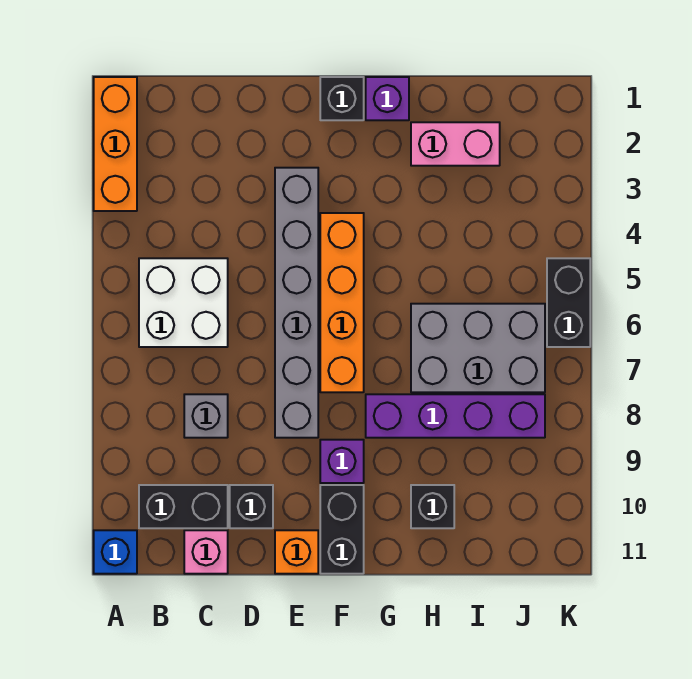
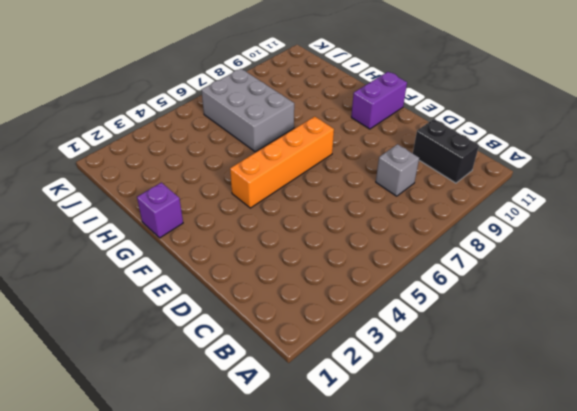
purple 1x2 brick [351,72,407,129] -> black 1x2 brick [320,485,364,574]
none -> orange 1x3 brick [94,77,137,211]
none -> blue 1x1 brick [94,530,137,574]
none -> white 2x2 brick [139,258,228,347]

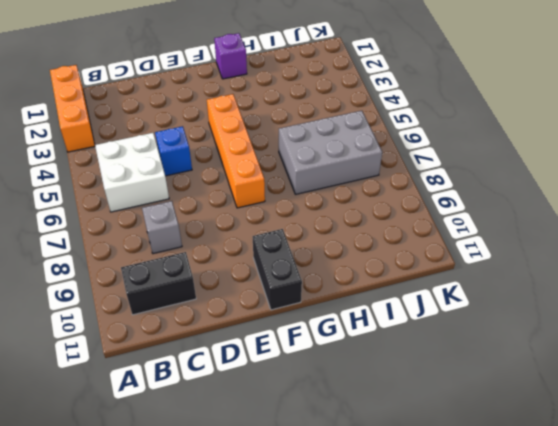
blue 1x1 brick [155,126,192,176] -> blue 1x1 brick moved to [94,530,137,574]
none -> pink 1x1 brick [184,530,228,574]
none -> black 1x1 brick [230,485,273,528]
none -> grey 1x6 brick [275,168,318,438]

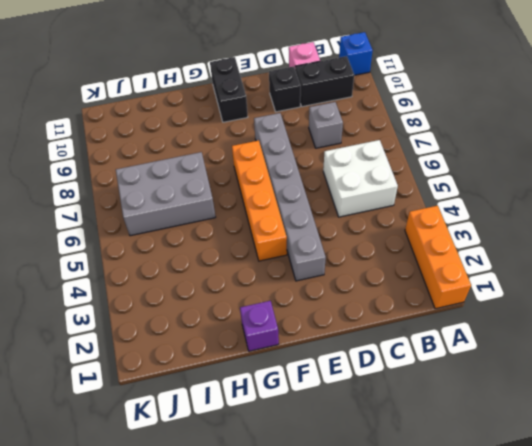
none -> orange 1x1 brick [275,530,318,574]
none -> black 1x1 brick [320,77,364,120]
none -> purple 1x1 brick [320,440,364,483]

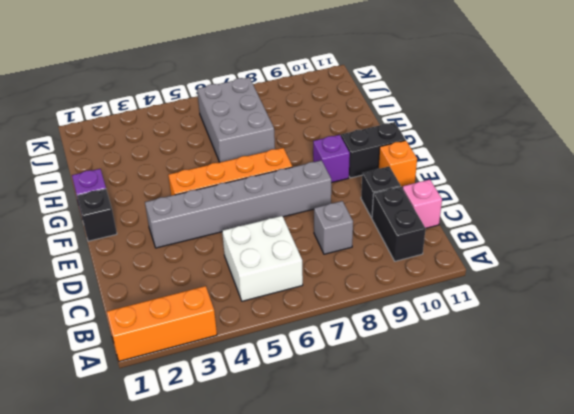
none -> blue 1x1 brick [94,530,137,574]
none -> purple 1x4 brick [366,394,545,438]
none -> pink 1x2 brick [411,122,500,166]

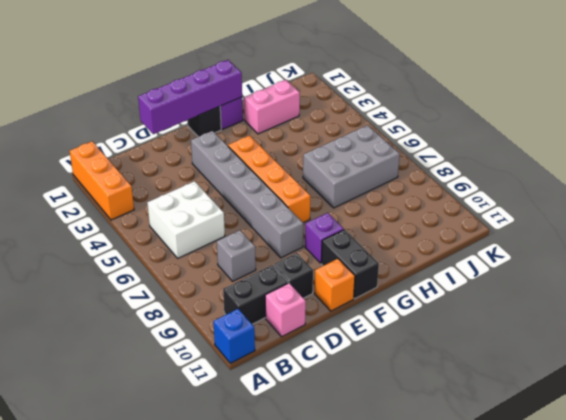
purple 1x4 brick [138,60,242,134] -> purple 1x4 brick moved to [366,394,545,438]
none -> black 1x1 brick [411,485,454,528]
none -> black 1x2 brick [547,258,590,347]

